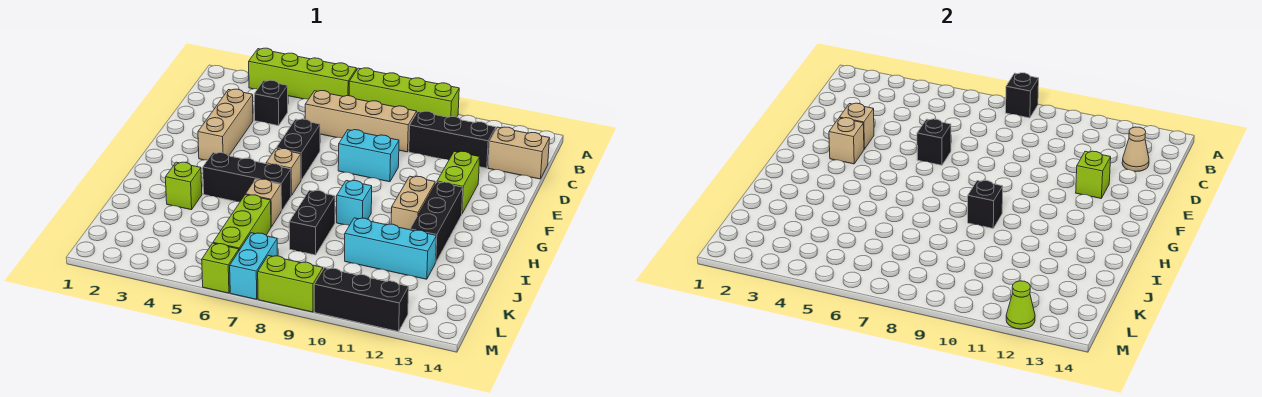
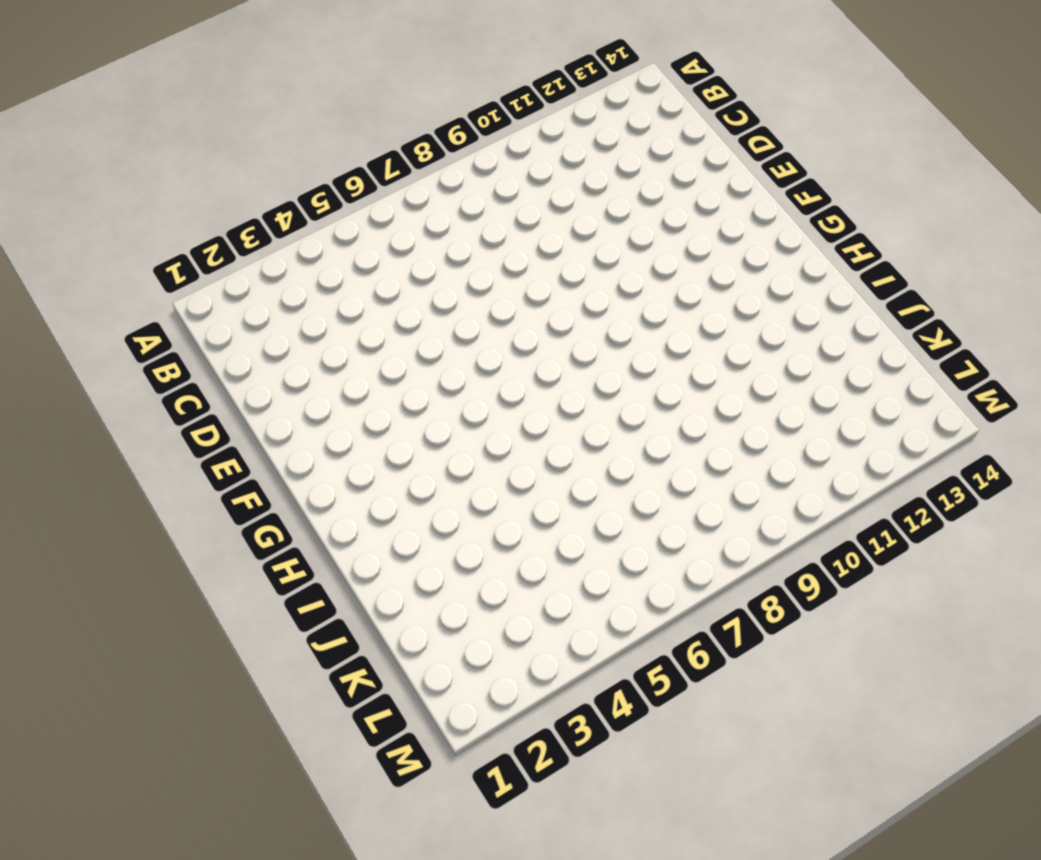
none -> lime 1x4 brick [249,48,357,99]
none -> lime 1x4 brick [349,68,459,117]
none -> black 1x1 brick [254,80,288,126]
none -> tan 1x4 brick [305,91,417,152]

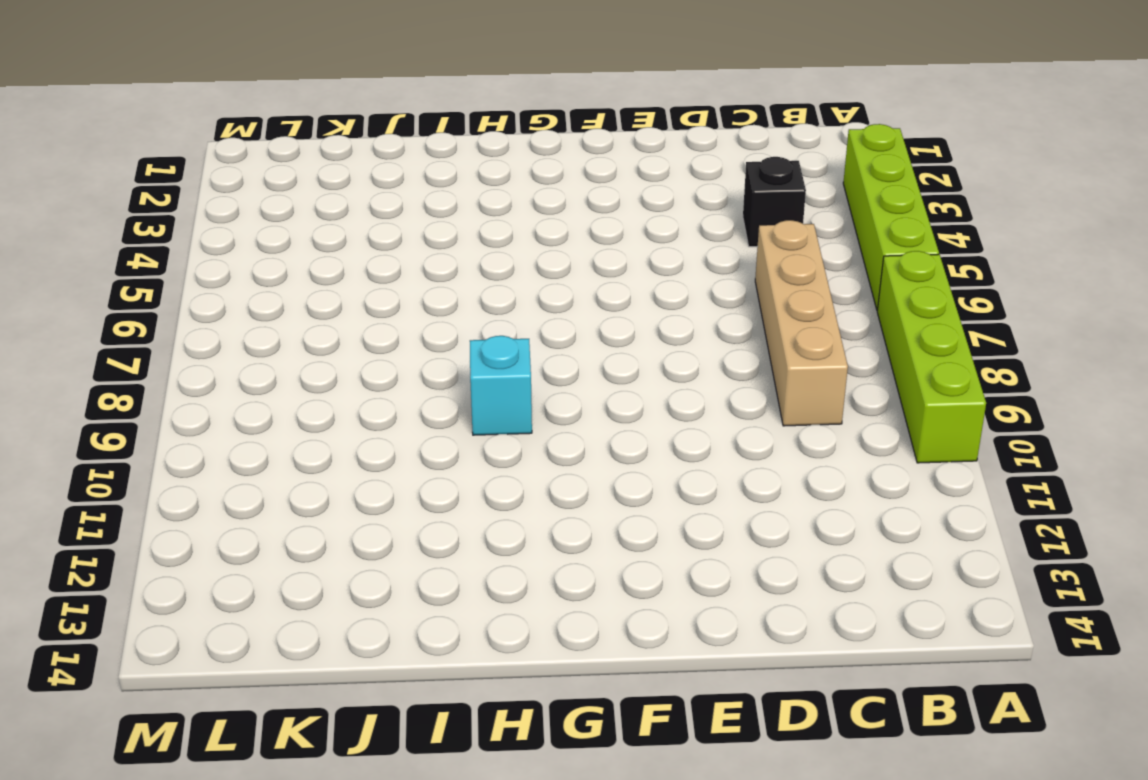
none -> black 1x3 brick [409,111,496,168]
none -> tan 1x2 brick [488,127,550,179]
none -> tan 1x3 brick [198,89,253,160]
none -> black 1x2 brick [276,119,320,180]

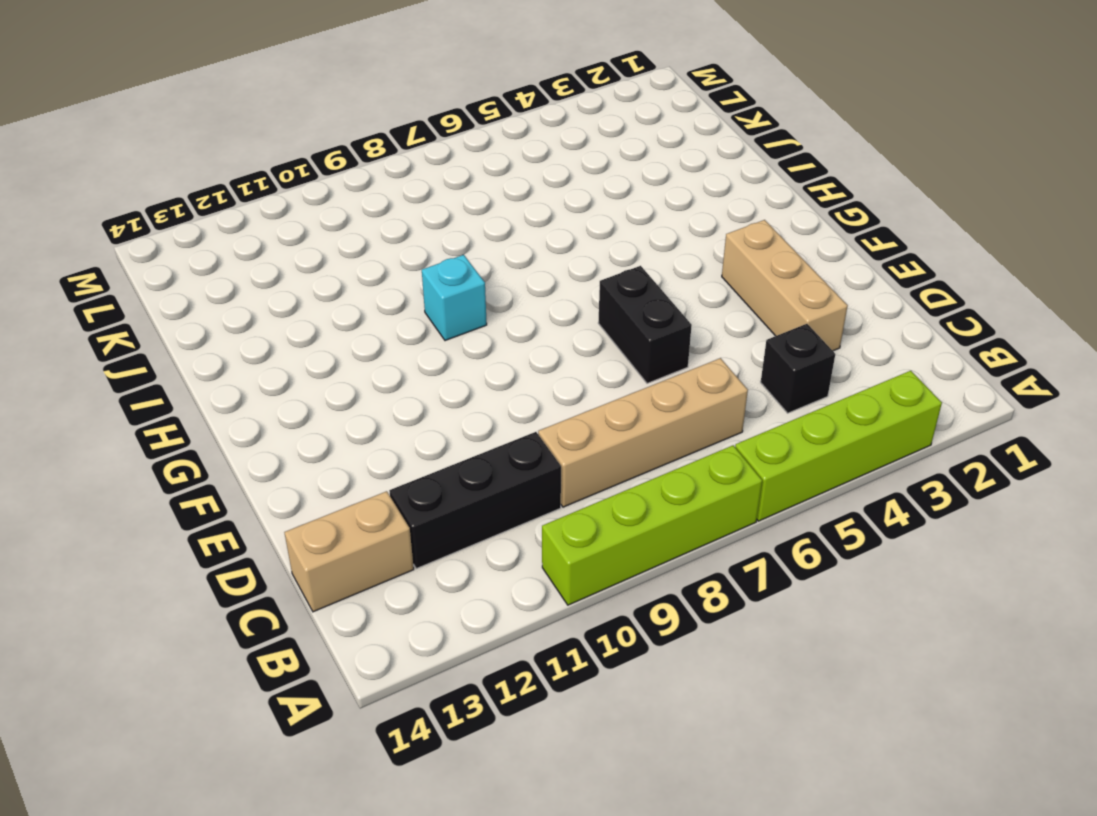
none -> cyan 1x2 brick [338,130,399,182]
none -> lime 1x2 brick [437,151,480,213]
none -> tan 1x1 brick [266,149,301,196]
none -> tan 1x2 brick [391,176,436,230]

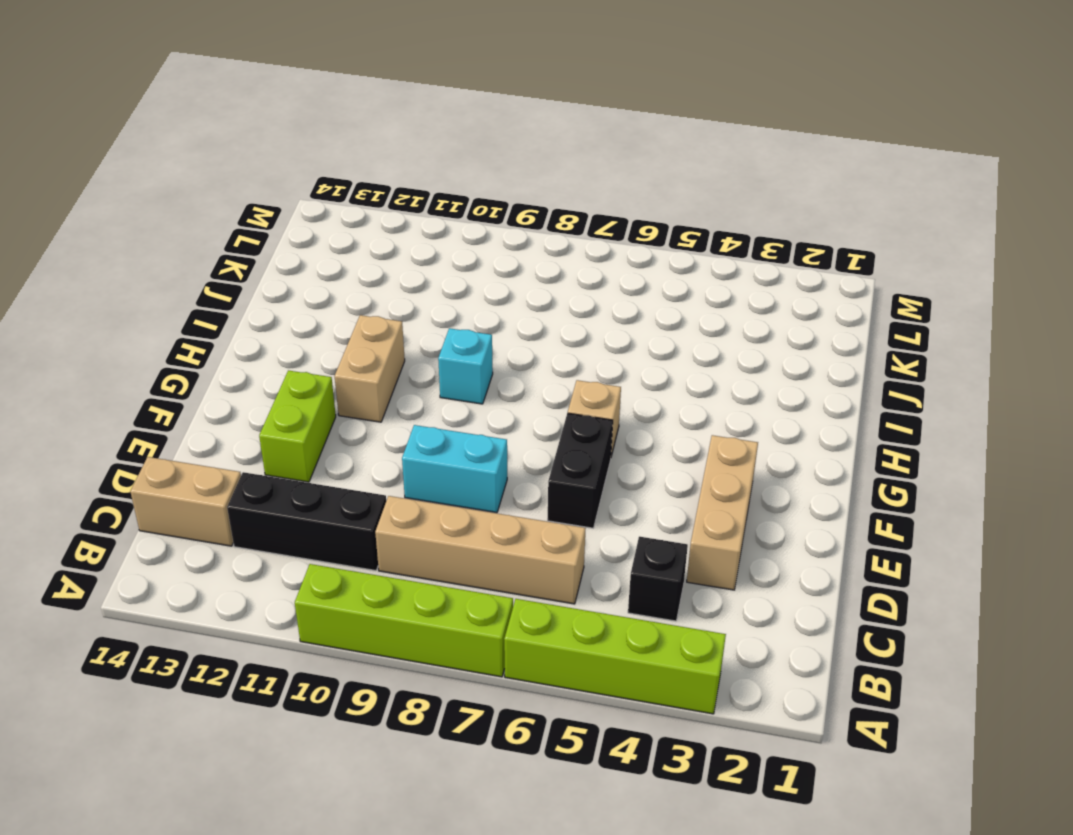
none -> black 1x3 brick [410,182,463,262]
none -> black 1x3 brick [203,153,291,211]
none -> lime 1x1 brick [165,162,202,210]
none -> tan 1x1 brick [245,179,281,227]

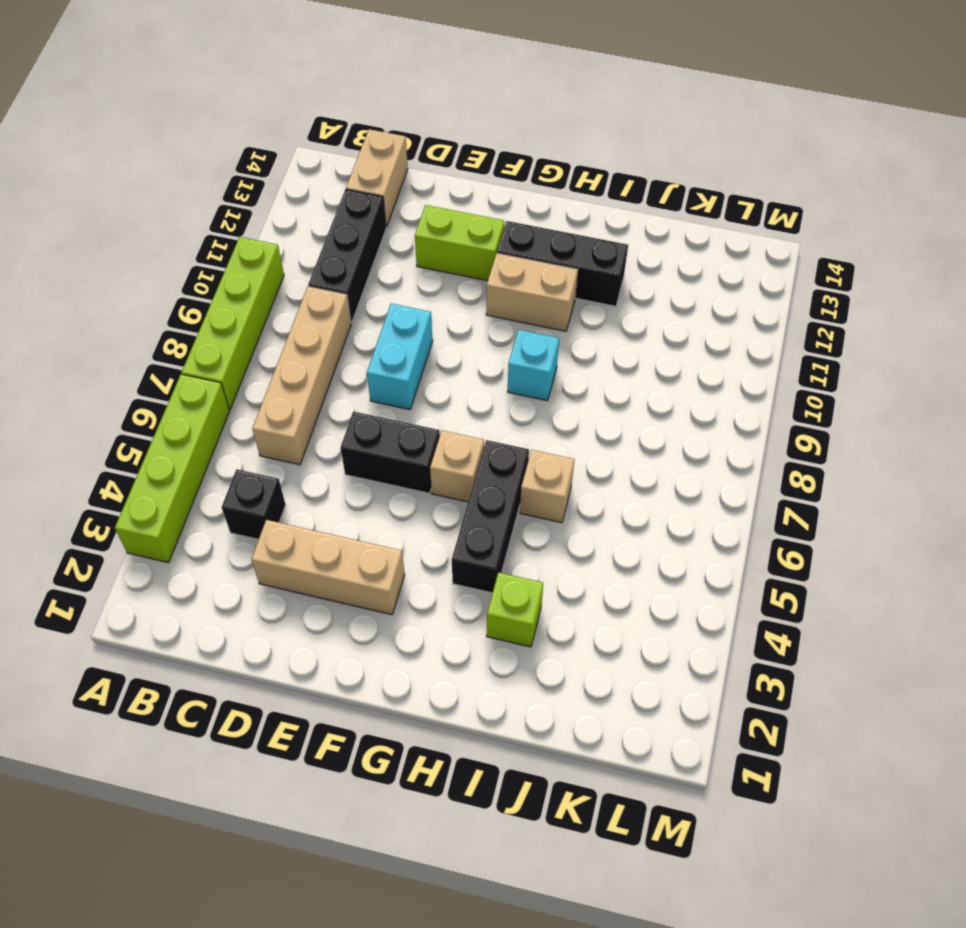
none -> black 1x2 brick [289,190,335,255]
none -> lime 1x3 brick [213,195,271,250]
none -> cyan 1x3 brick [345,218,436,279]
none -> cyan 1x2 brick [230,233,277,299]

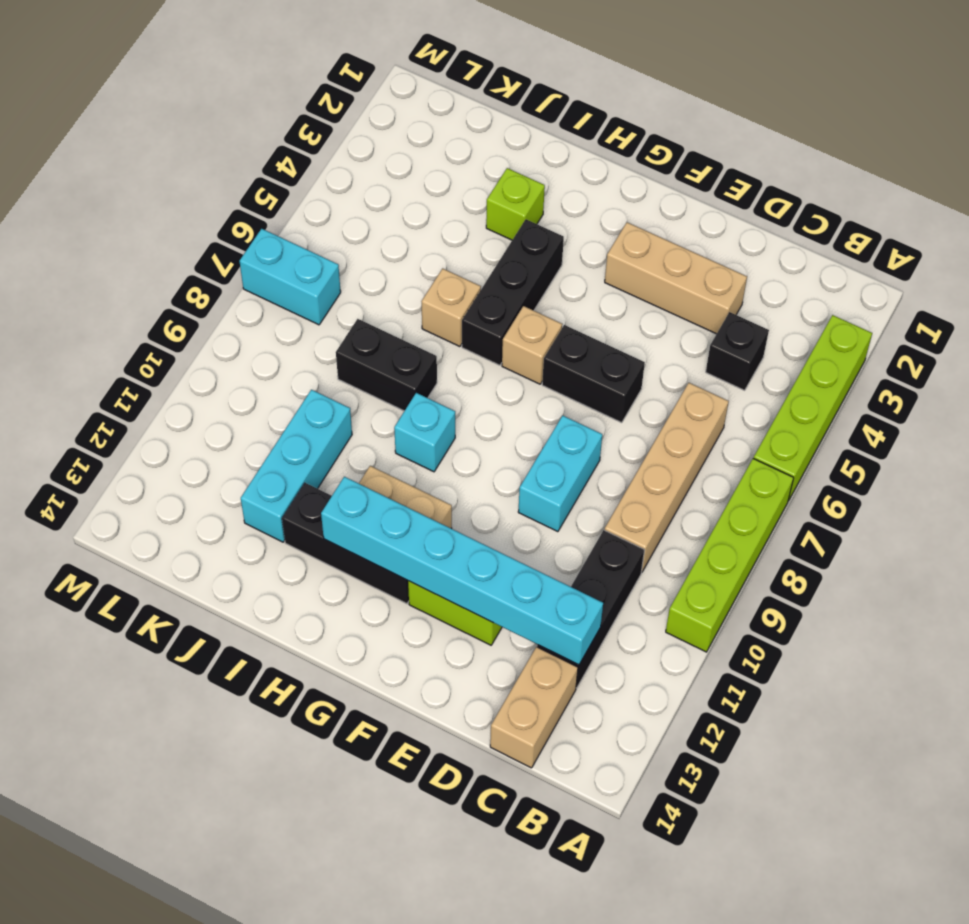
cyan 1x6 brick [321,477,603,665] -> lime 1x1 brick [1076,151,1111,198]
none -> lime 1x3 brick [213,195,271,250]
none -> lime 1x1 brick [202,243,239,293]
none -> lime 1x2 brick [258,256,323,312]
none -> black 1x3 brick [314,268,409,331]

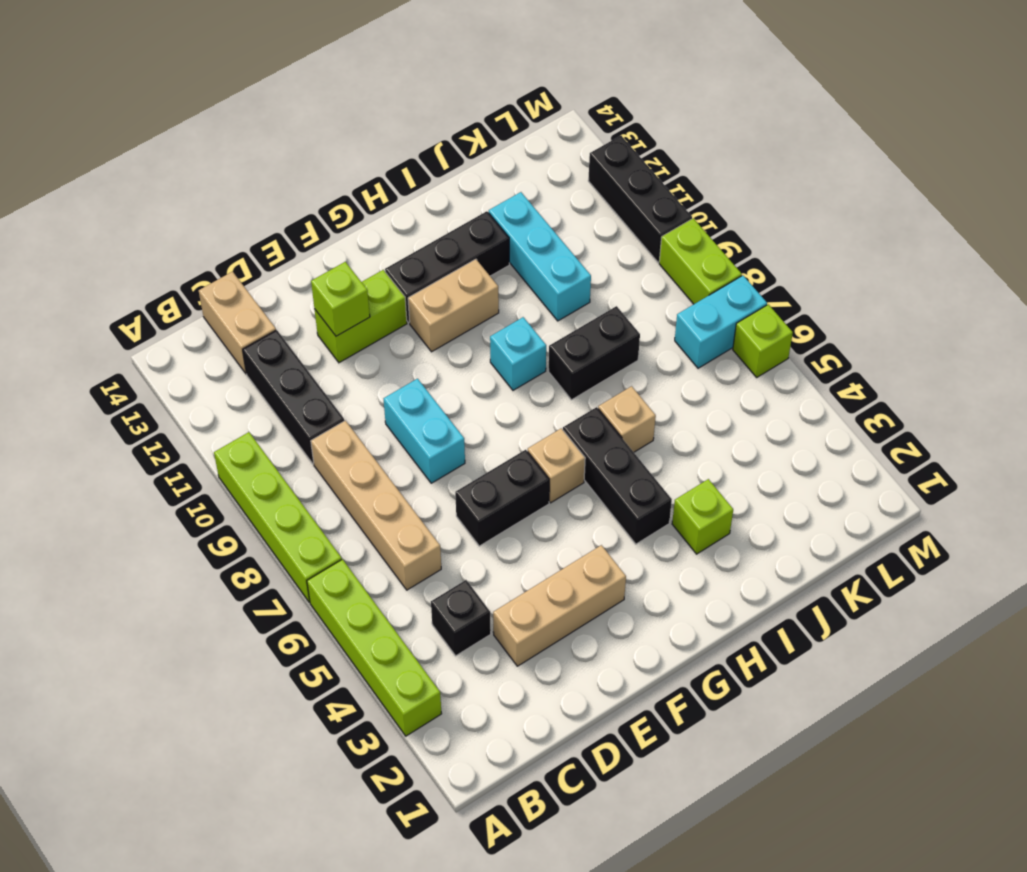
none -> lime 1x3 brick [213,195,271,250]
none -> black 1x1 brick [1006,73,1039,118]
none -> tan 1x1 cone [1122,127,1149,171]
none -> tan 1x1 brick [839,103,874,149]

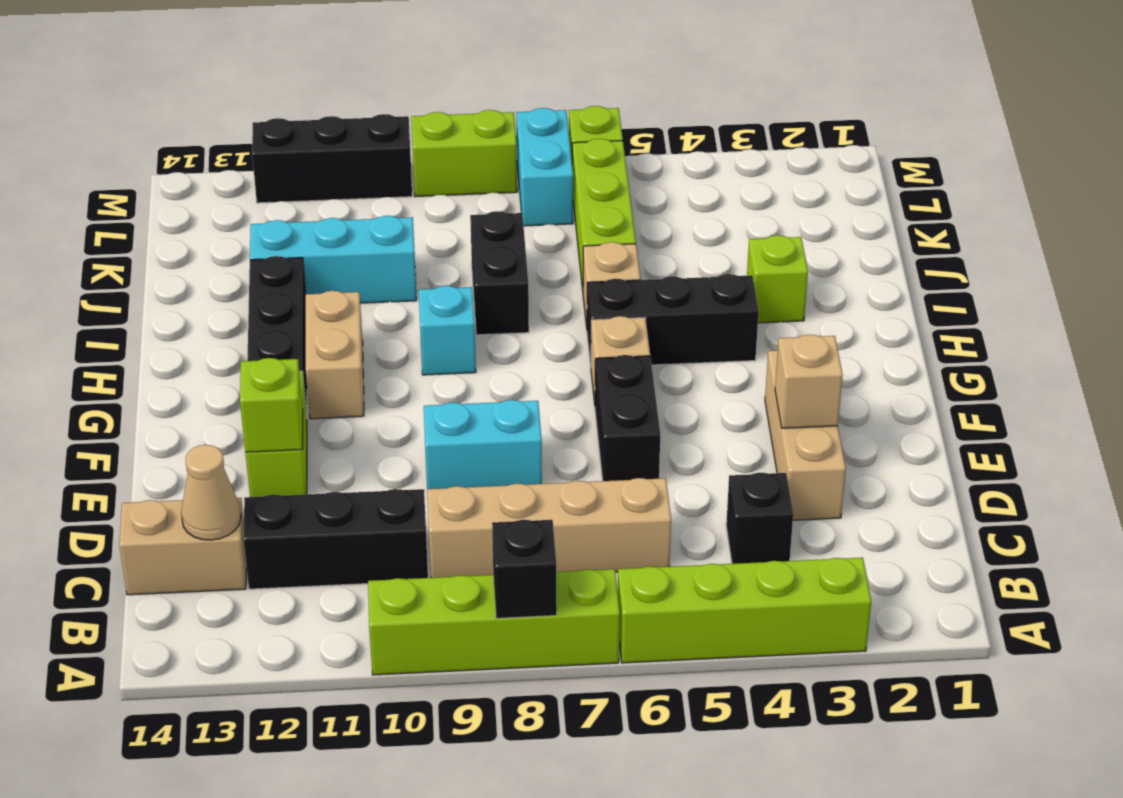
none -> black 1x1 brick [917,119,951,165]
none -> tan 1x1 brick [829,118,864,164]
none -> black 1x1 brick [968,181,1003,228]
none -> lime 1x1 cone [1006,281,1035,329]

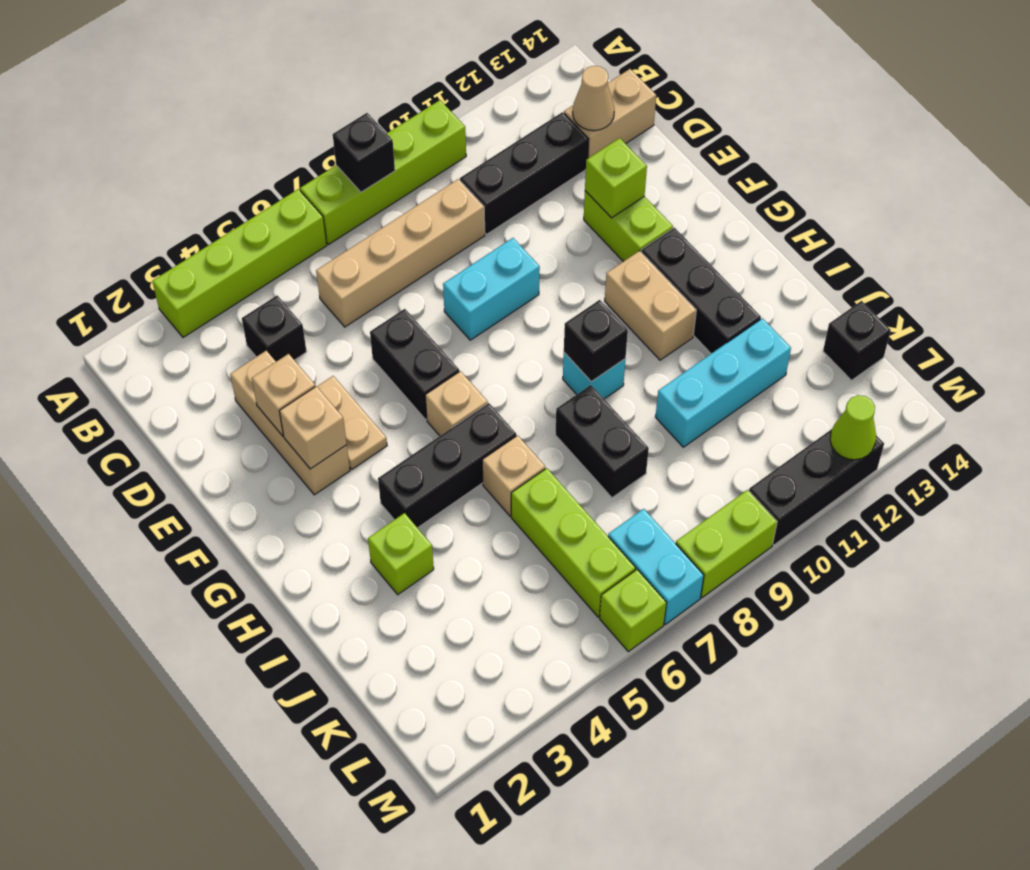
tan 1x2 plate [317,376,387,469] -> none
black 1x1 brick [823,301,891,380] -> black 1x1 brick moved to [917,119,951,165]

